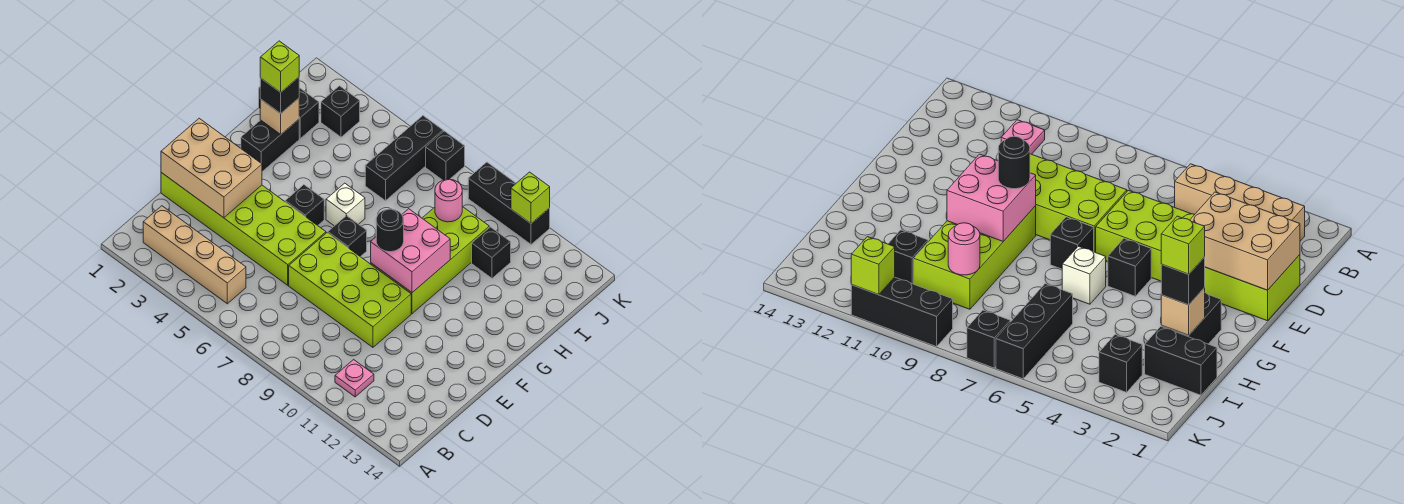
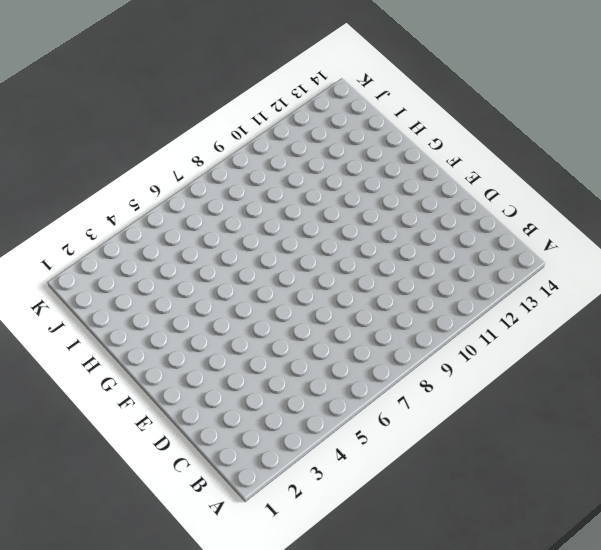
none -> tan 1x4 brick [143,206,246,304]
none -> pink 1x1 plate [335,360,374,397]
none -> lime 2x6 brick [161,173,326,285]

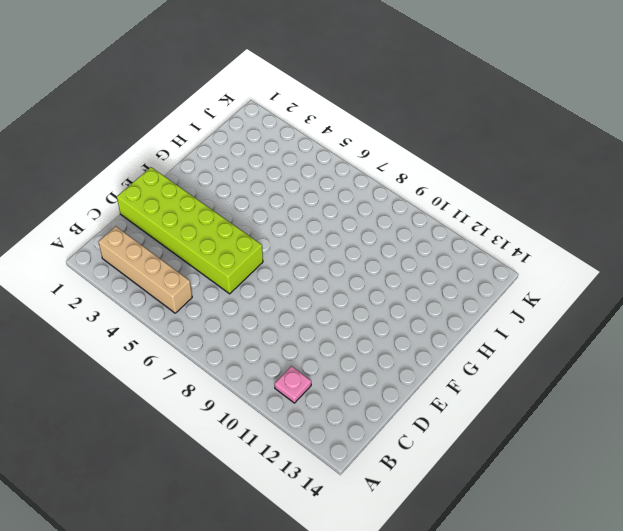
none -> lime 2x4 brick [289,233,411,347]
none -> black 1x1 brick [285,185,324,226]
none -> black 1x1 brick [328,216,367,257]

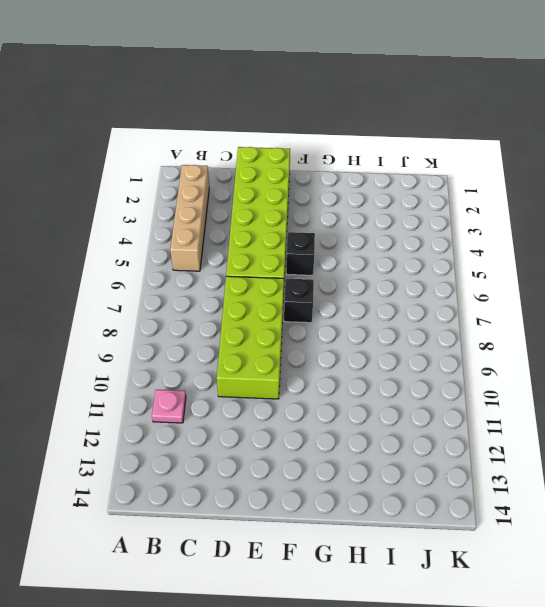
none -> lime 2x4 brick [371,207,489,314]
none -> black 1x2 brick [241,119,299,172]
none -> white 1x1 brick [326,183,365,226]

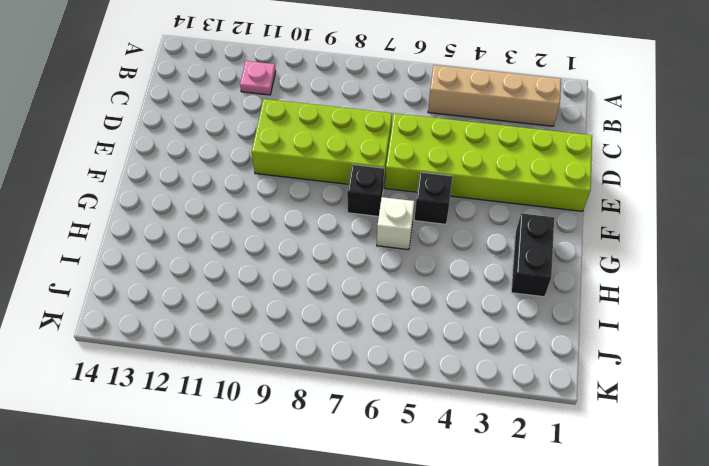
none -> lime 2x4 brick [371,207,489,314]
none -> black 1x2 brick [259,87,319,138]
none -> black 1x3 brick [365,116,443,201]

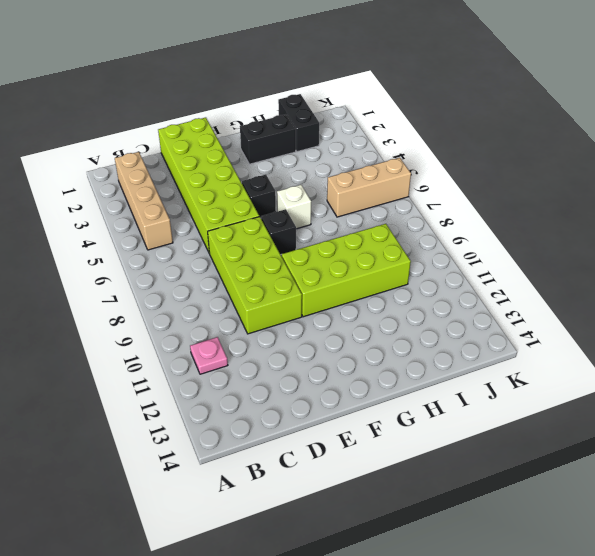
tan 1x3 brick [327,158,411,217] -> black 1x3 brick [365,116,443,201]
none -> black 1x1 brick [472,227,511,278]
none -> black 1x1 brick [321,86,360,137]
none -> black 1x1 brick [426,131,465,180]

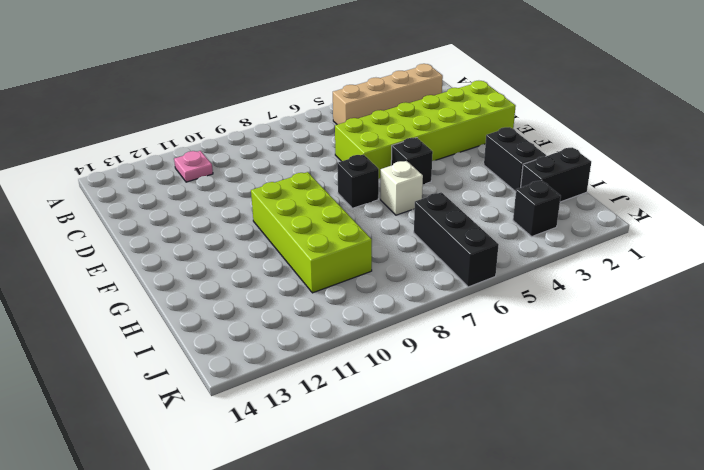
none -> lime 2x4 brick [289,233,411,347]
none -> black 1x1 brick [472,227,511,278]
none -> black 1x1 brick [426,131,465,180]

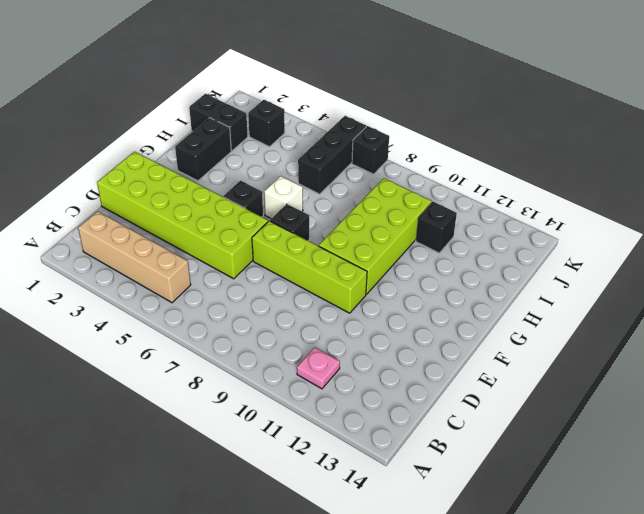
lime 1x4 brick [252,221,367,313] -> lime 2x4 brick [289,233,411,347]
none -> black 1x3 brick [468,162,550,244]
none -> tan 2x3 brick [161,118,262,218]
none -> pink 2x2 brick [371,209,450,293]

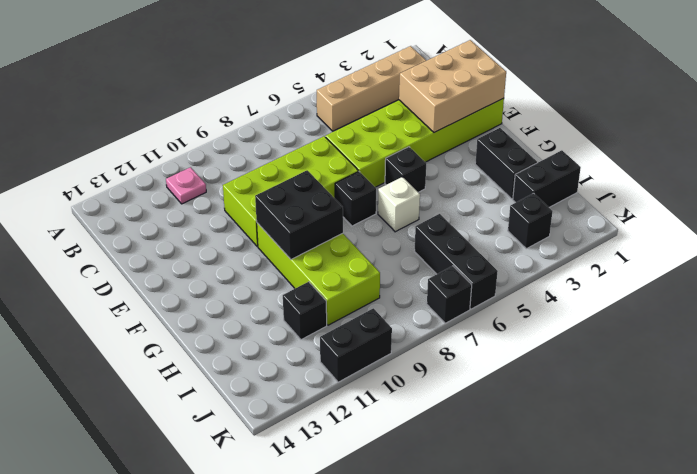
black 2x2 brick [255,170,343,259] -> pink 2x2 brick [371,209,450,293]
black 1x2 brick [320,308,392,382] -> black 1x3 brick [468,162,550,244]
none -> tan 1x1 brick [260,98,299,134]
none -> pink 1x1 round brick [435,179,462,222]
none -> lime 1x1 brick [511,172,550,223]

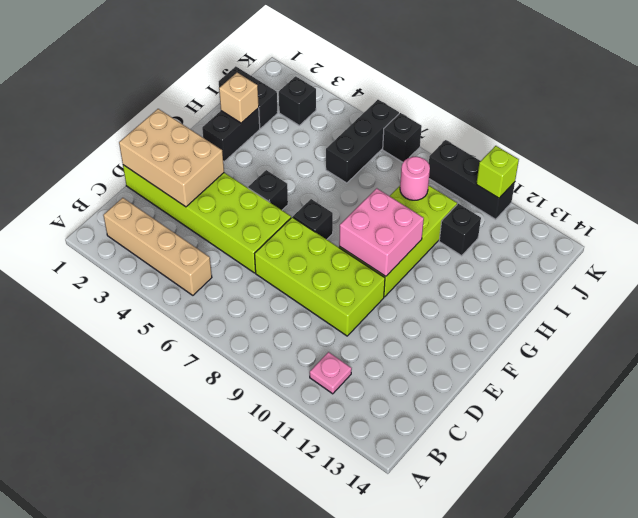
none -> white 1x1 brick [326,183,365,226]
none -> black 1x1 round brick [376,209,404,252]
none -> black 1x1 brick [260,77,299,113]

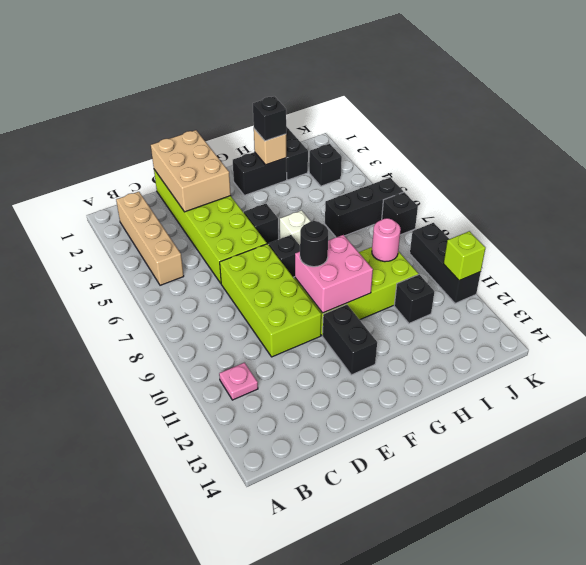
black 1x2 brick [323,305,377,375] -> none
none -> lime 1x1 brick [260,41,299,92]

